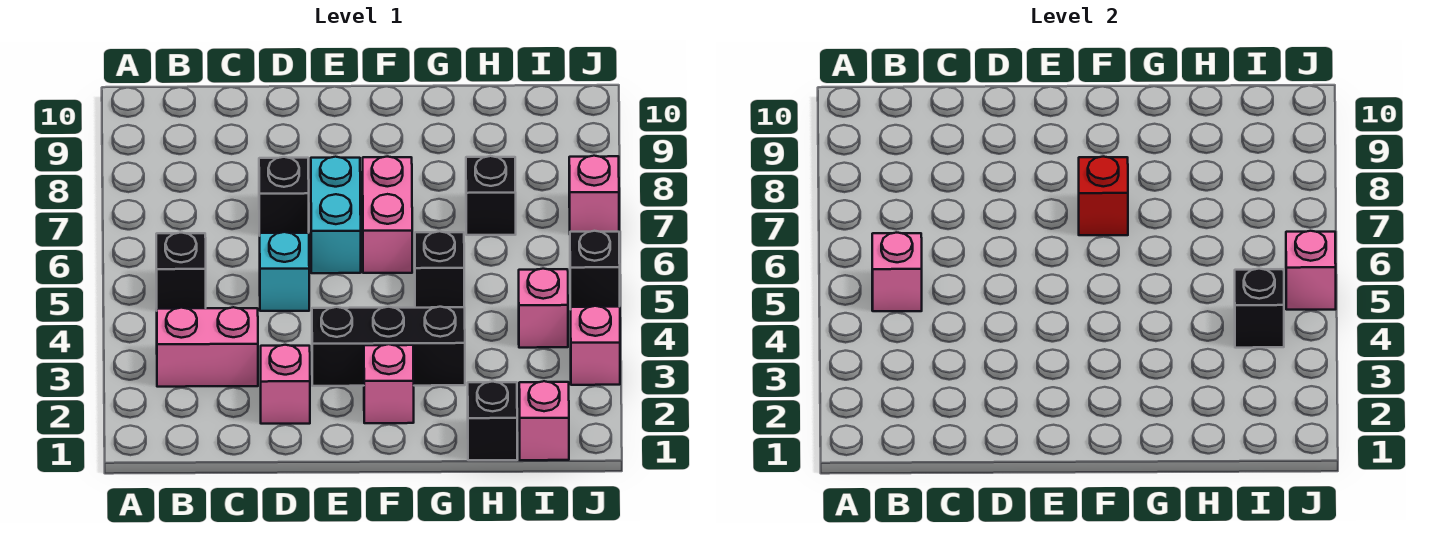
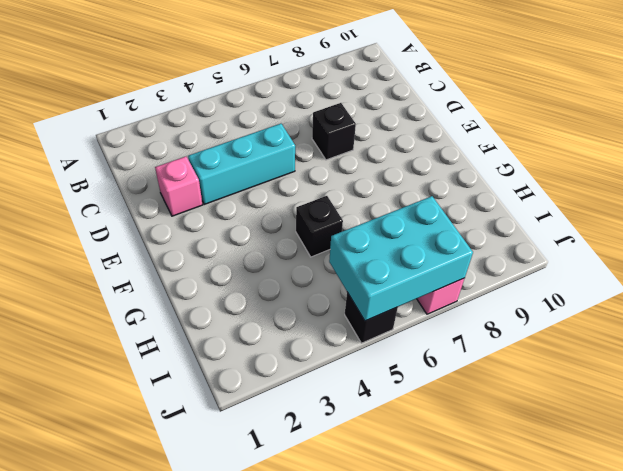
cyan 1x3 brick [188,124,295,205] -> cyan 1x1 brick [260,232,309,311]
cyan 2x3 brick [329,196,473,321] -> pink 1x1 brick [1286,231,1336,310]
none -> pink 1x2 brick [157,307,258,387]
none -> black 1x1 brick [156,233,206,311]
none -> black 1x3 brick [312,307,465,386]

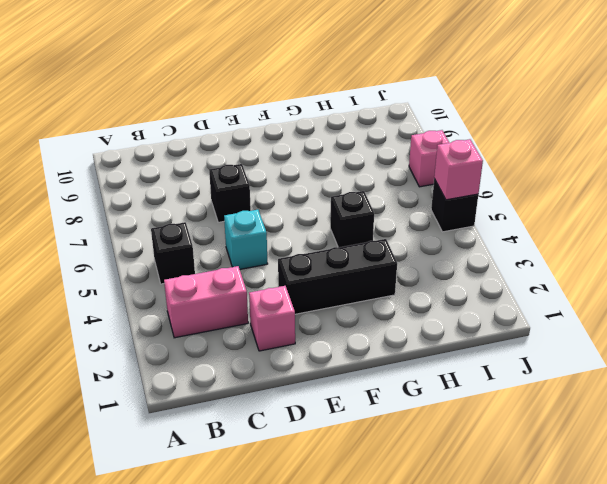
none -> cyan 1x2 brick [311,157,361,273]
none -> pink 1x1 brick [364,344,414,423]
none -> pink 1x2 brick [363,157,412,273]

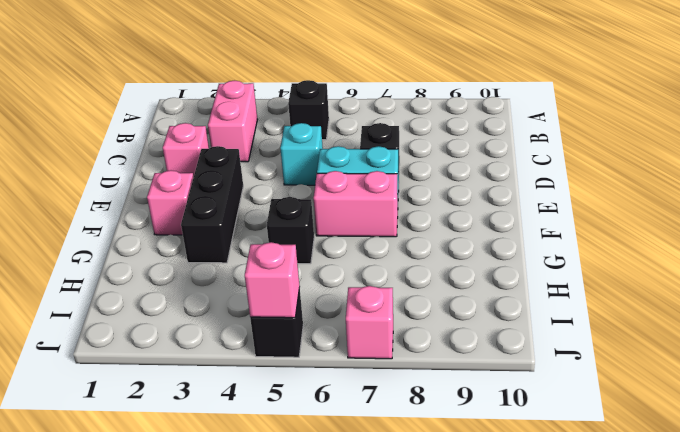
none -> black 1x1 brick [468,382,517,460]
none -> black 1x1 brick [466,156,516,235]
none -> pink 1x1 brick [519,381,569,460]

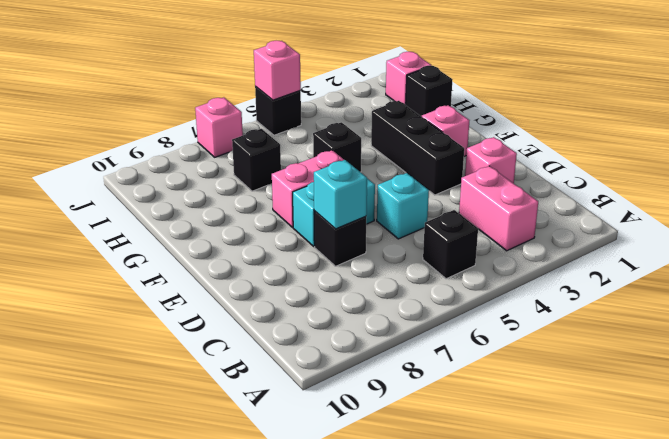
cyan 1x1 brick [314,160,367,229] -> none
none -> pink 1x1 brick [519,269,568,348]
none -> pink 1x1 brick [571,306,620,385]
none -> pink 1x1 brick [872,233,922,311]

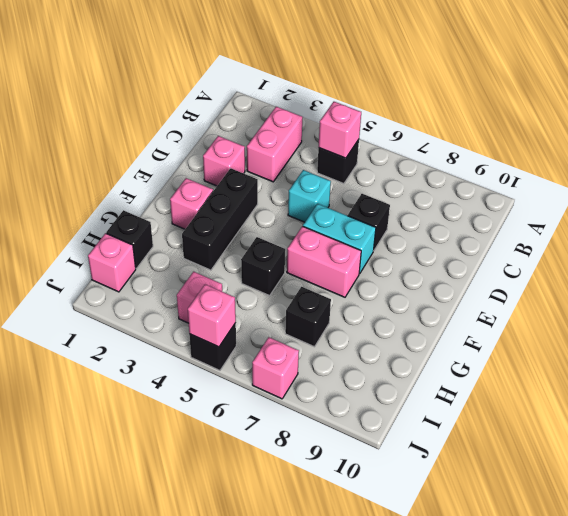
none -> pink 1x1 brick [571,306,620,385]
none -> red 1x1 brick [1079,157,1128,235]
none -> black 1x1 brick [1235,269,1284,348]

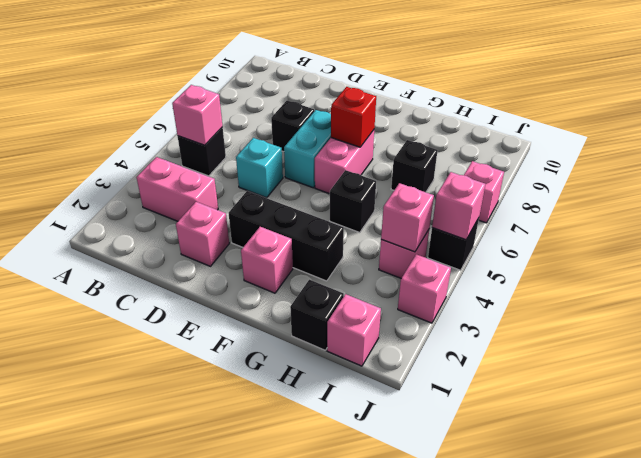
pink 1x1 brick [381,183,434,252] -> black 1x1 brick [1235,269,1284,348]

